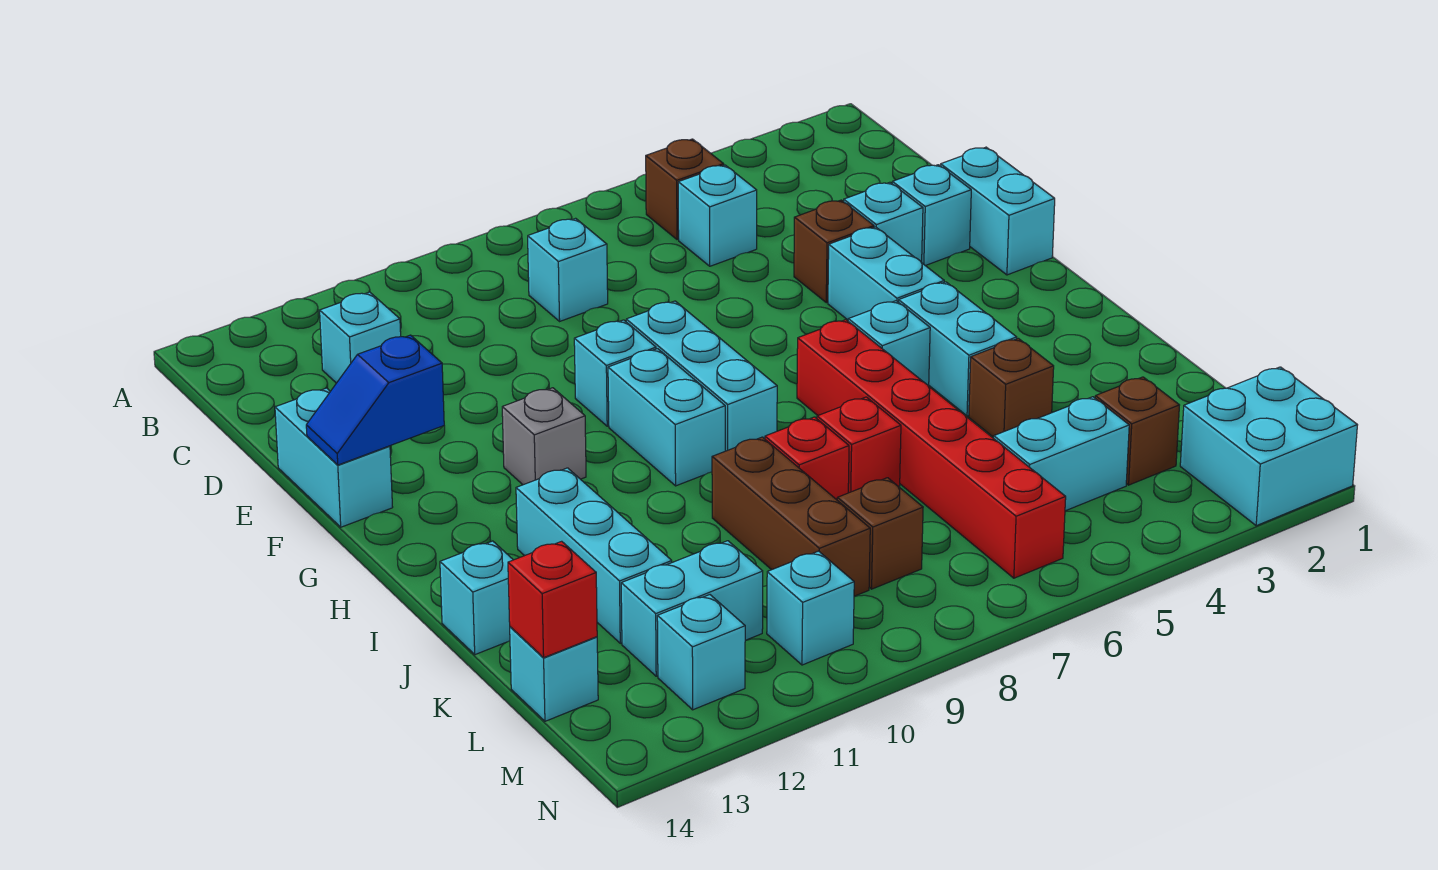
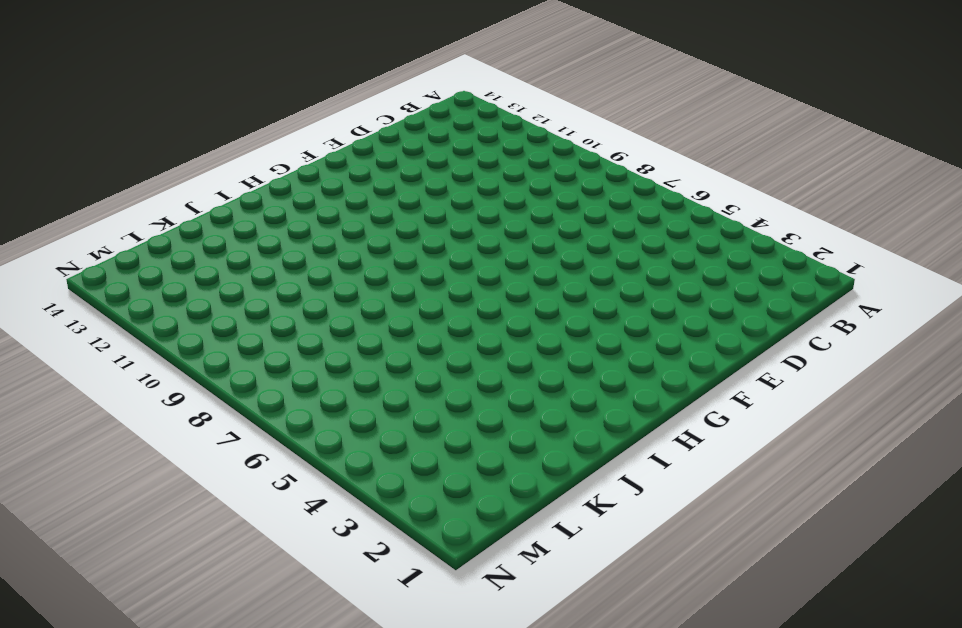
none -> brown 1x1 brick [646,139,724,240]
none -> cyan 1x1 brick [678,165,757,266]
none -> cyan 1x1 brick [528,218,608,321]
none -> cyan 1x1 brick [320,292,401,383]

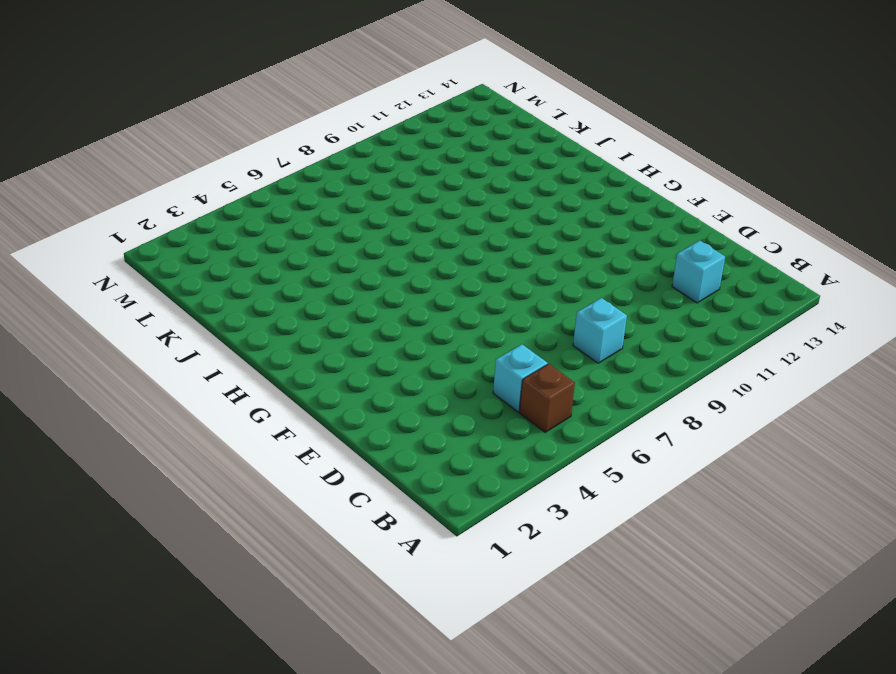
none -> cyan 1x2 brick [941,147,1055,275]
none -> cyan 1x1 brick [892,165,971,266]
none -> cyan 1x1 brick [844,182,923,263]
none -> brown 1x1 brick [794,200,874,303]

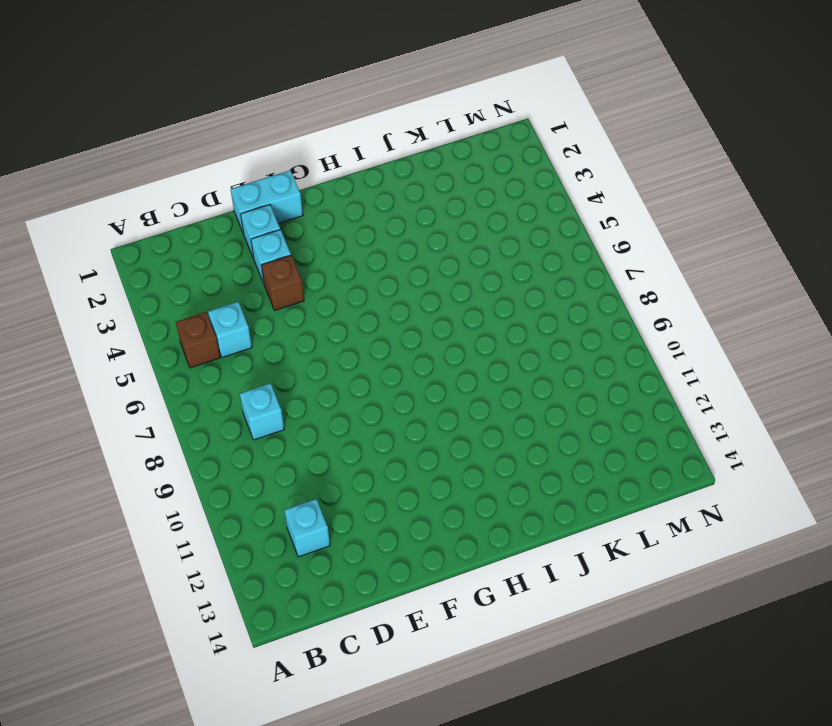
none -> cyan 1x2 brick [275,388,393,527]
none -> cyan 1x2 brick [828,227,944,320]
none -> cyan 1x3 brick [626,301,777,451]
none -> cyan 1x1 brick [574,320,656,426]

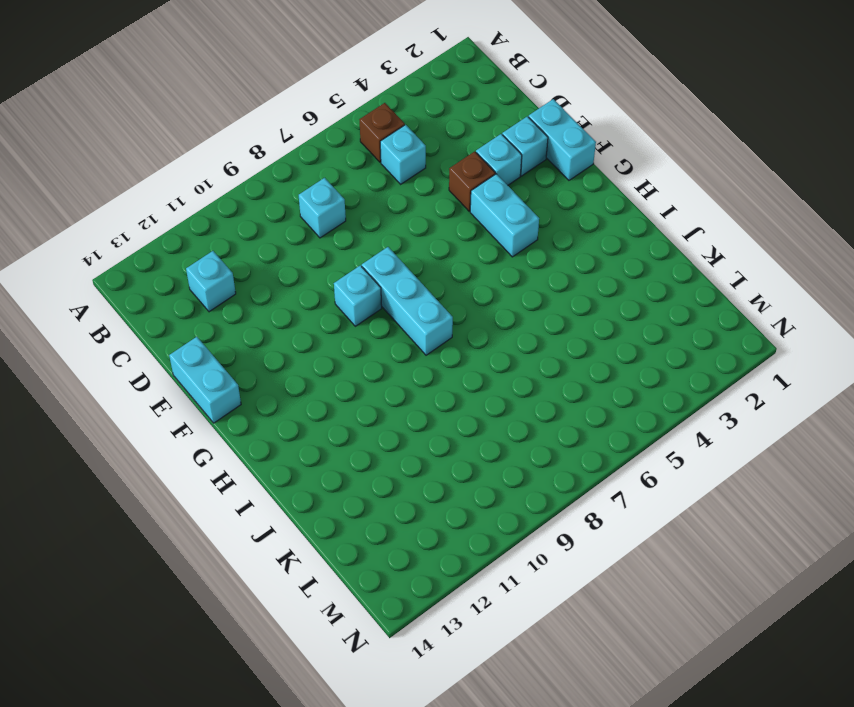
none -> cyan 1x2 brick [608,349,725,486]
none -> grey 1x1 brick [502,388,586,485]
none -> cyan 1x2 brick [899,282,1017,416]
none -> cyan 1x1 brick [848,301,930,386]

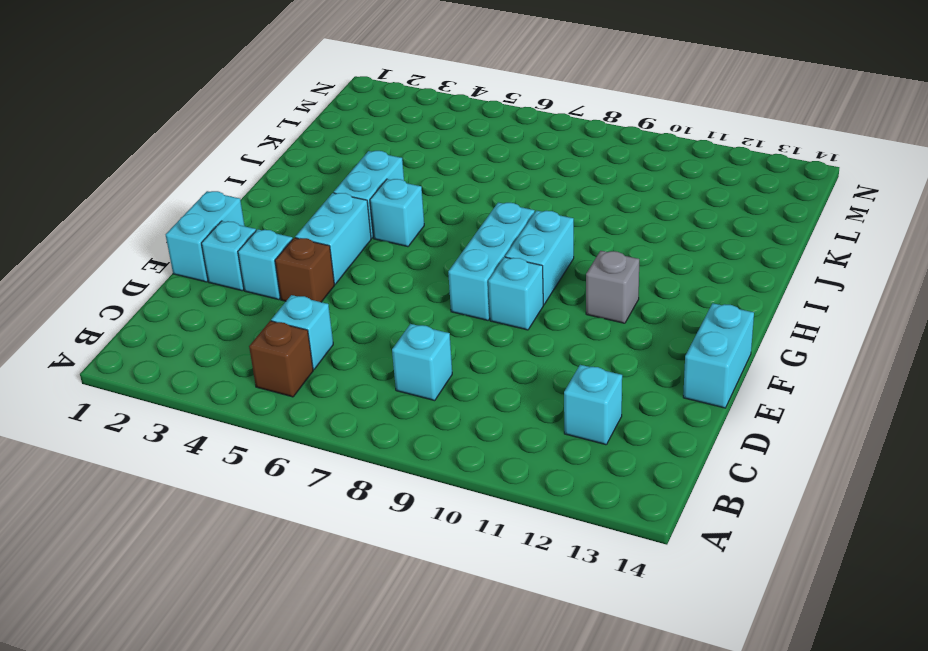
none -> red 1x6 brick [797,320,1066,578]
none -> cyan 1x3 brick [516,468,672,643]
none -> brown 1x1 brick [969,338,1054,437]
none -> red 1x1 brick [817,397,901,493]

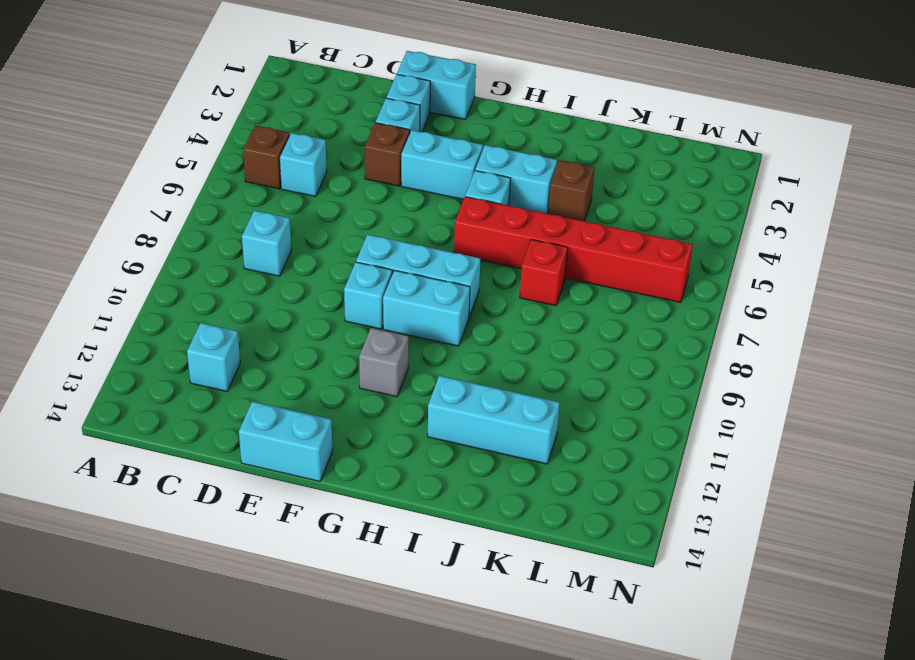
none -> red 1x1 brick [765,417,849,500]
none -> brown 1x3 brick [712,437,870,596]
none -> cyan 1x1 brick [440,541,513,655]
none -> brown 1x1 brick [1095,377,1179,485]

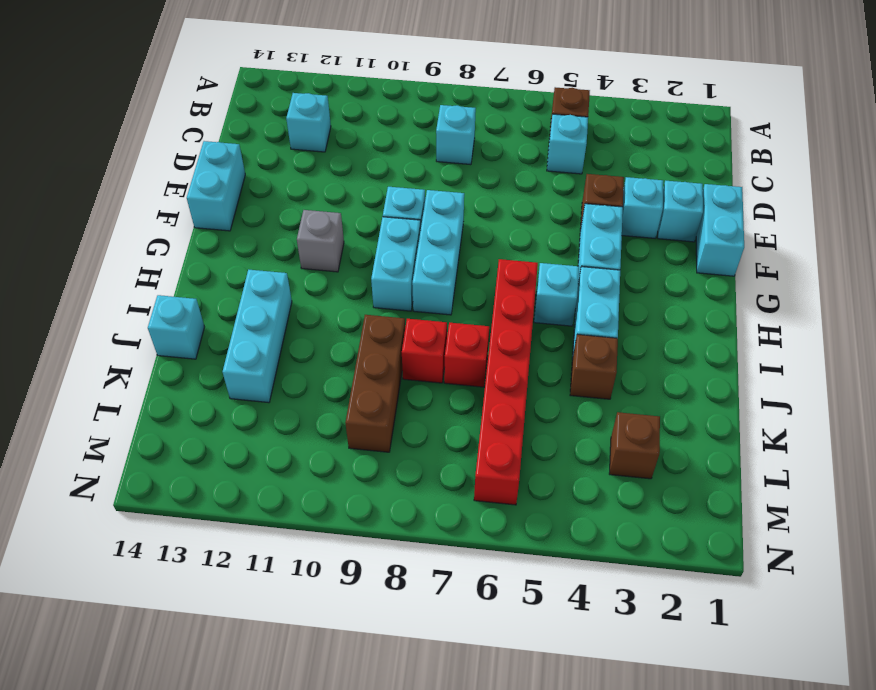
none -> cyan 1x2 brick [994,397,1129,511]
none -> brown 1x1 brick [837,478,923,589]
none -> cyan 1x2 brick [621,541,763,676]
none -> cyan 1x1 brick [510,627,598,721]

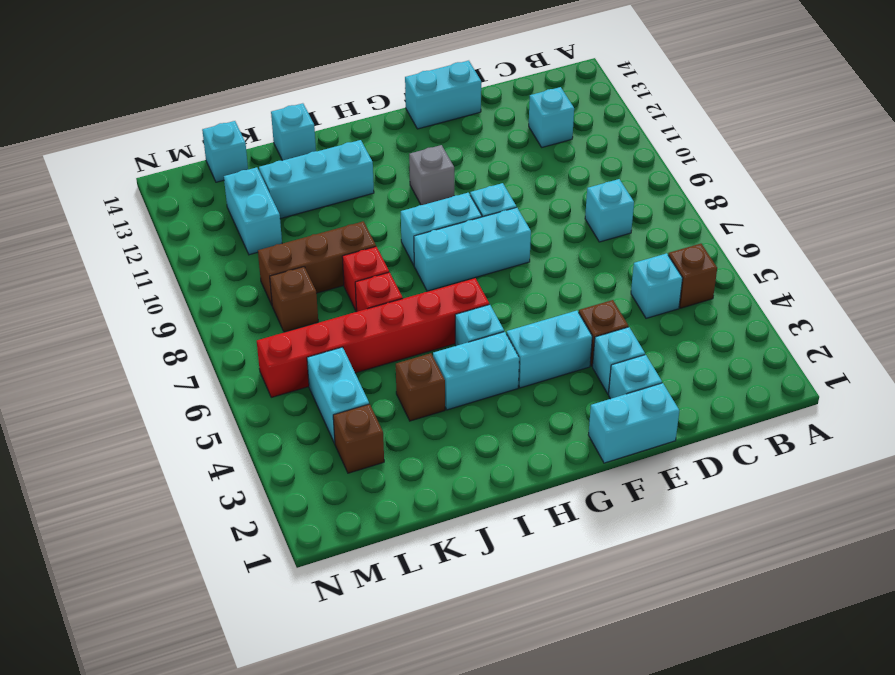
none -> cyan 2x2 brick [1180,367,1357,526]
none -> cyan 1x1 brick [767,551,854,665]
none -> cyan 1x1 brick [657,595,746,710]
none -> blue 1x2 slope [306,335,444,465]

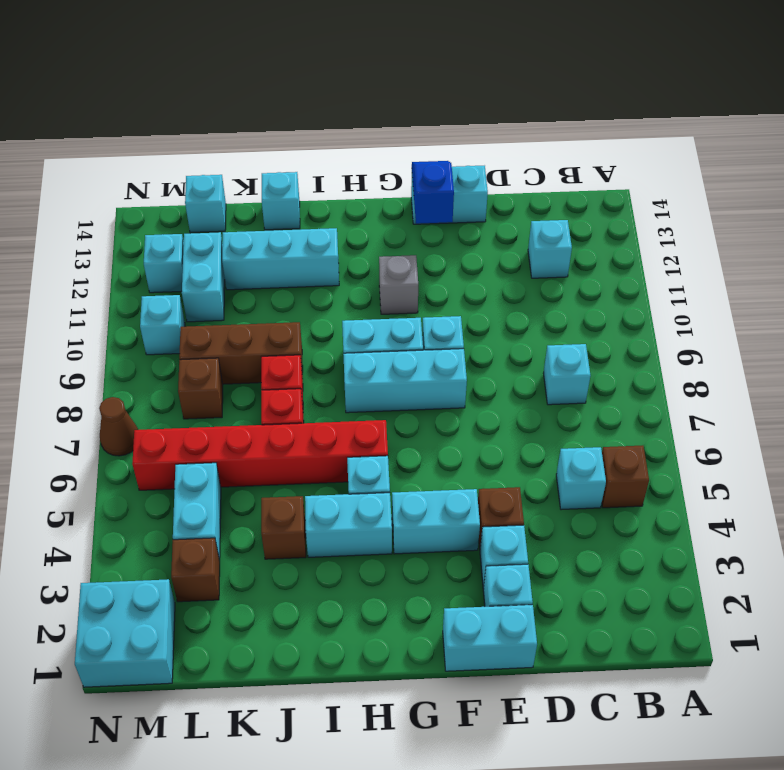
brown 1x1 cone [99,397,138,456] -> none
none -> red 1x1 brick [508,541,597,657]

